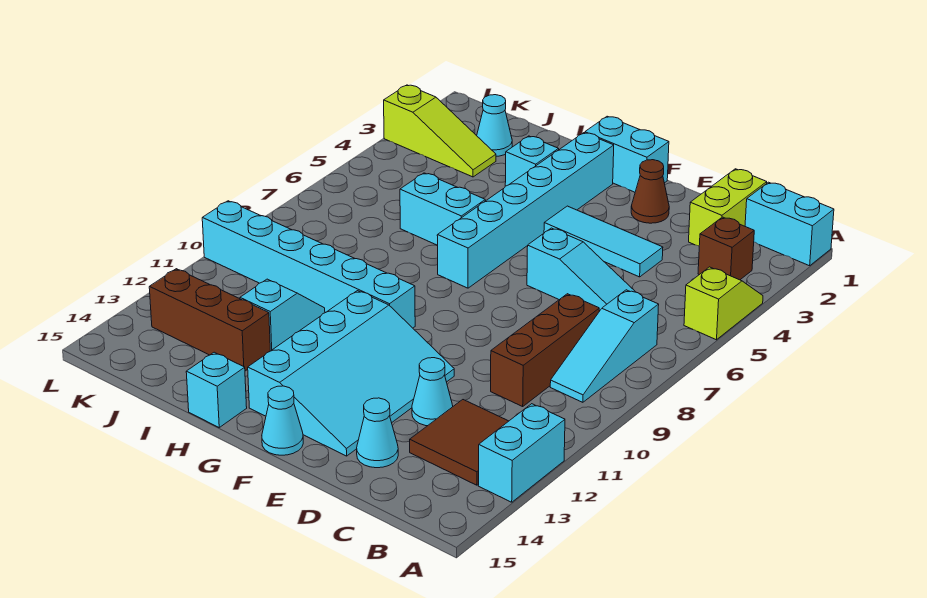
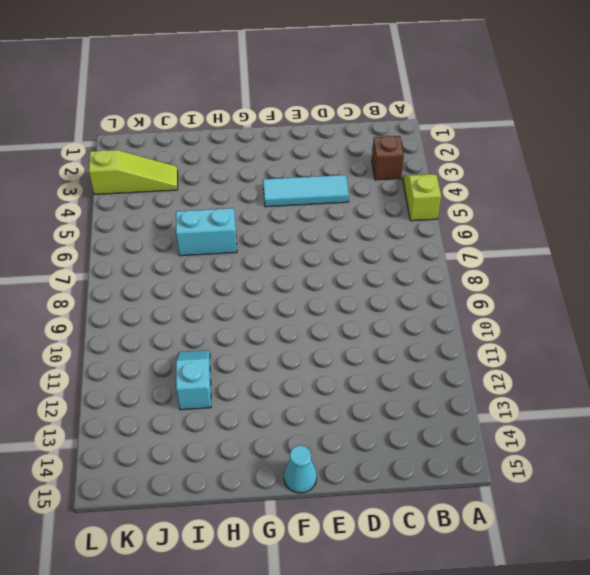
none -> cyan 1x2 brick [745,182,834,266]
none -> cyan 1x2 brick [478,404,565,502]
none -> cyan 1x3 slope [550,290,659,402]

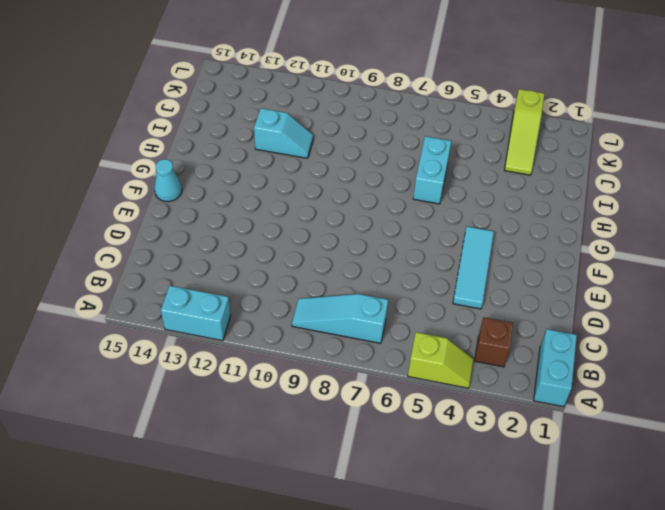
none -> brown 2x2 tile [410,400,508,485]
none -> lime 1x2 brick [689,169,767,246]
none -> cyan 1x3 slope [527,228,635,311]

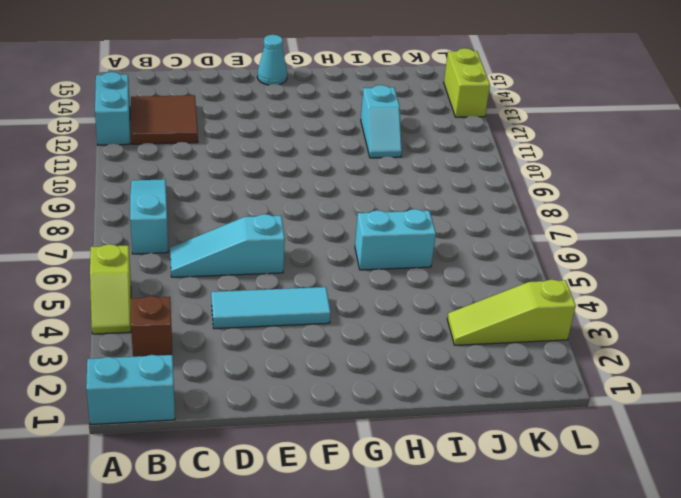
lime 1x2 brick [444,48,490,117] -> lime 1x2 brick moved to [689,169,767,246]
none -> brown 1x3 brick [491,294,599,406]
none -> cyan 1x1 cone [412,358,453,426]
none -> cyan 1x1 cone [357,398,398,468]

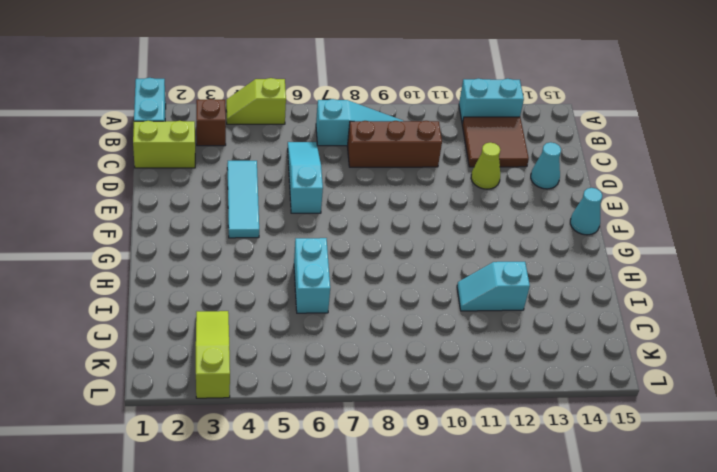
lime 1x1 cone [471,143,500,189] -> cyan 1x1 cone [412,358,453,426]
none -> brown 1x1 cone [631,160,669,223]
none -> cyan 3x4 slope [248,291,454,456]
none -> cyan 1x2 brick [585,116,669,192]

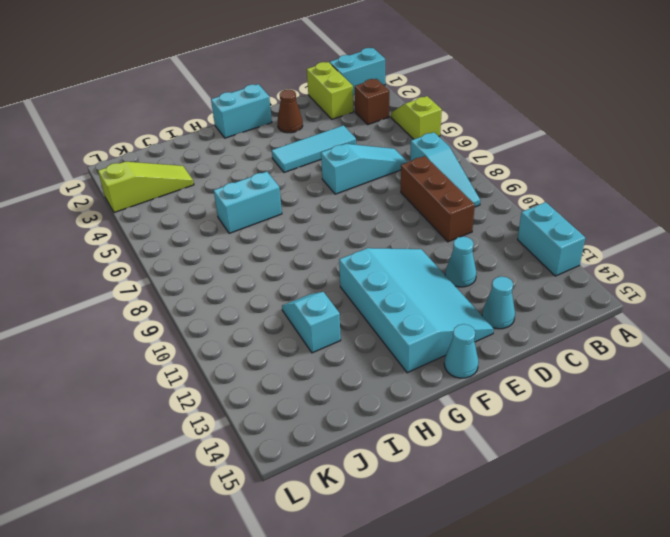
none -> brown 2x2 tile [410,400,508,485]
none -> cyan 1x6 brick [437,133,614,288]
none -> cyan 1x6 brick [202,201,415,328]

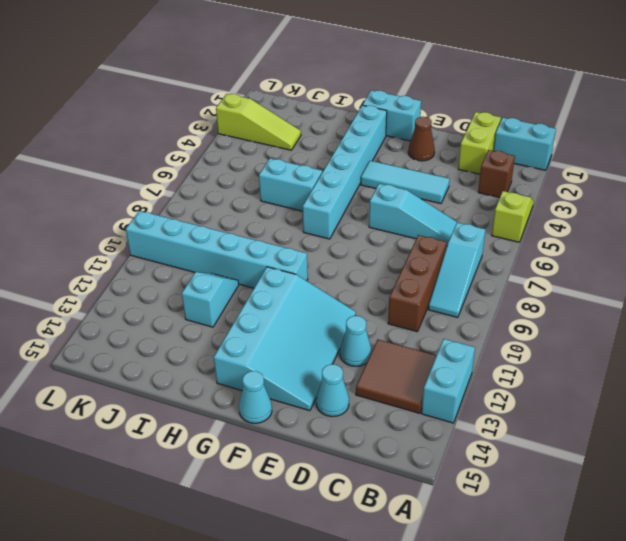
none -> cyan 1x1 brick [505,136,559,186]
none -> cyan 1x1 brick [186,352,247,427]
none -> brown 1x3 brick [149,269,270,371]

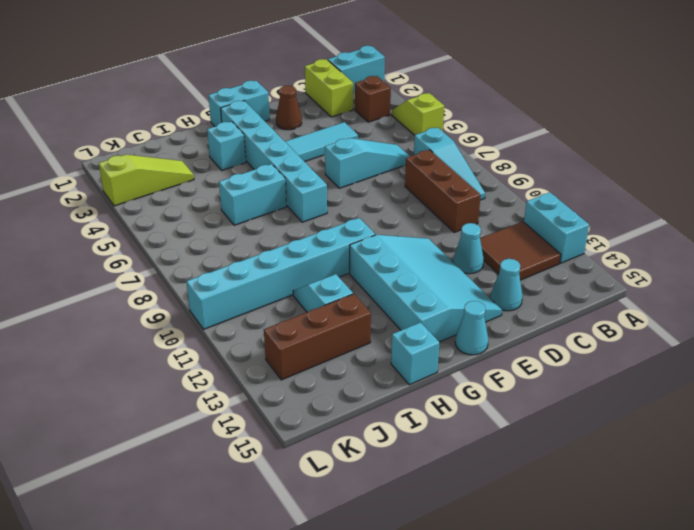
none -> cyan 1x1 cone [477,95,512,156]

